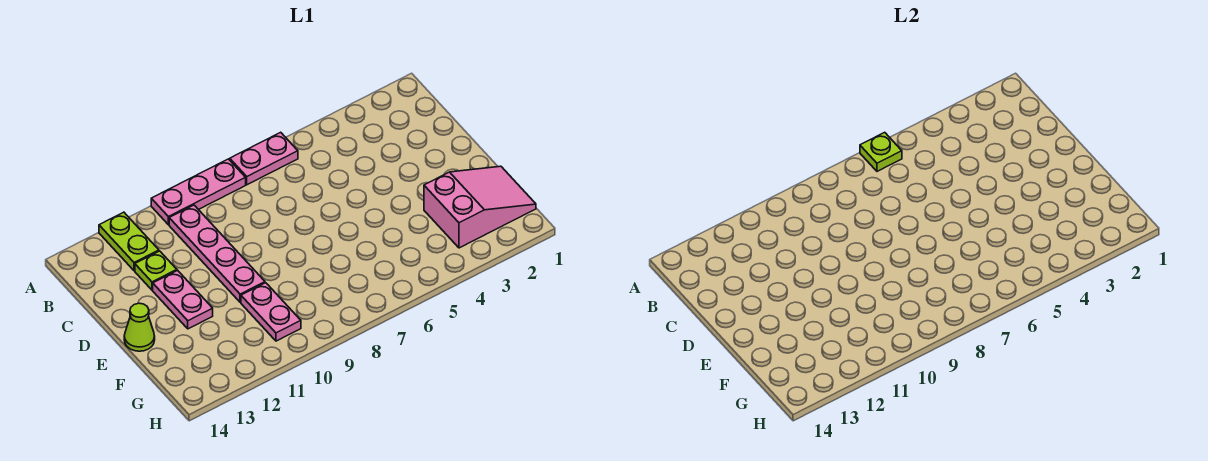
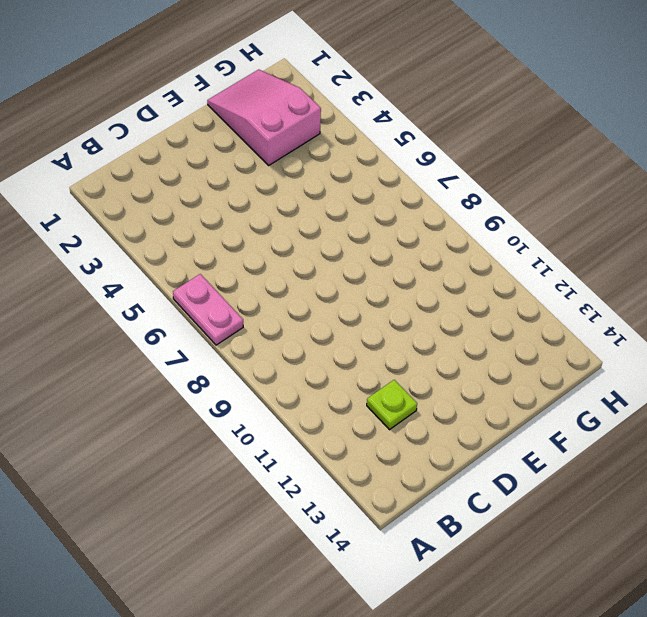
none -> pink 1x3 plate [151,159,246,225]
none -> lime 1x2 plate [99,212,159,271]

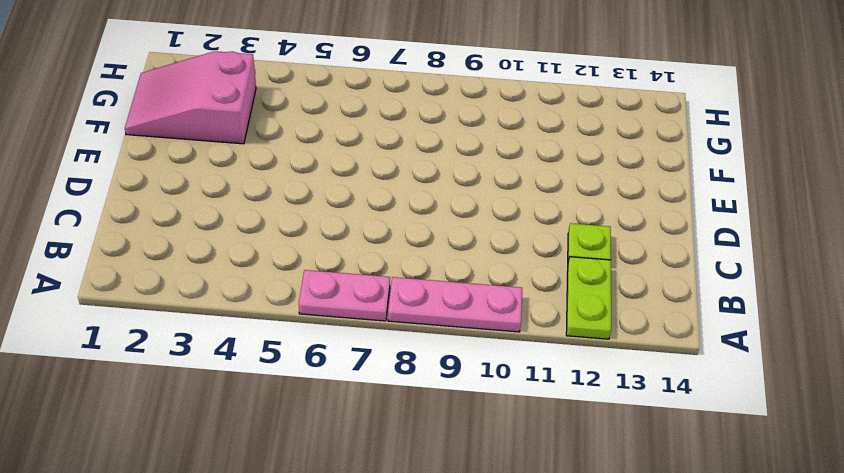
none -> pink 1x4 plate [169,205,265,302]
none -> pink 1x2 plate [153,270,213,329]

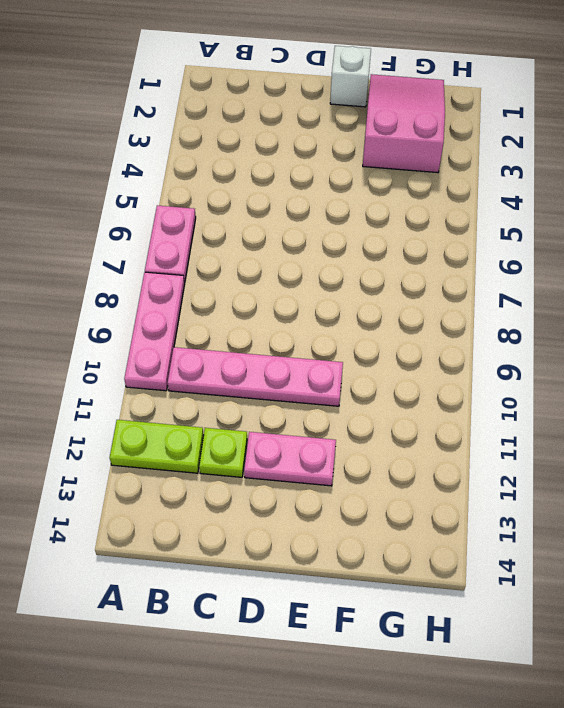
white 1x1 brick [330,46,371,107] -> none
none -> lime 1x1 cone [124,303,155,351]
none -> pink 1x2 plate [241,283,301,341]

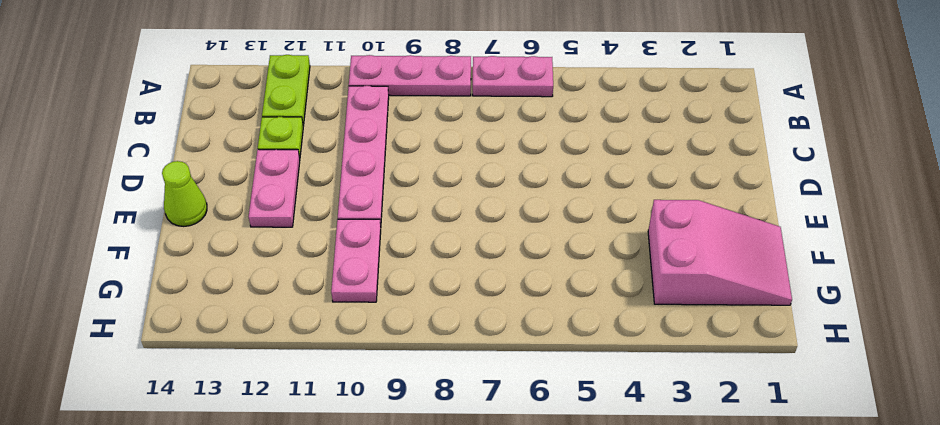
none -> lime 1x1 plate [860,132,902,171]

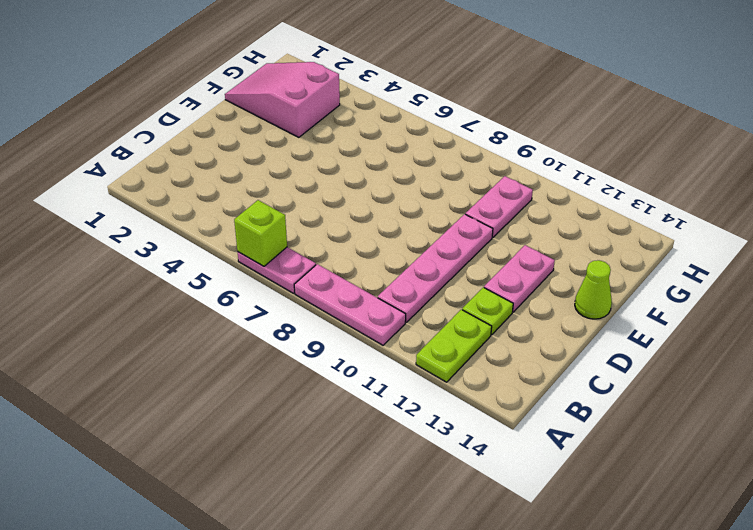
lime 1x1 brick [234,200,287,266] -> lime 1x1 plate [860,132,902,171]

